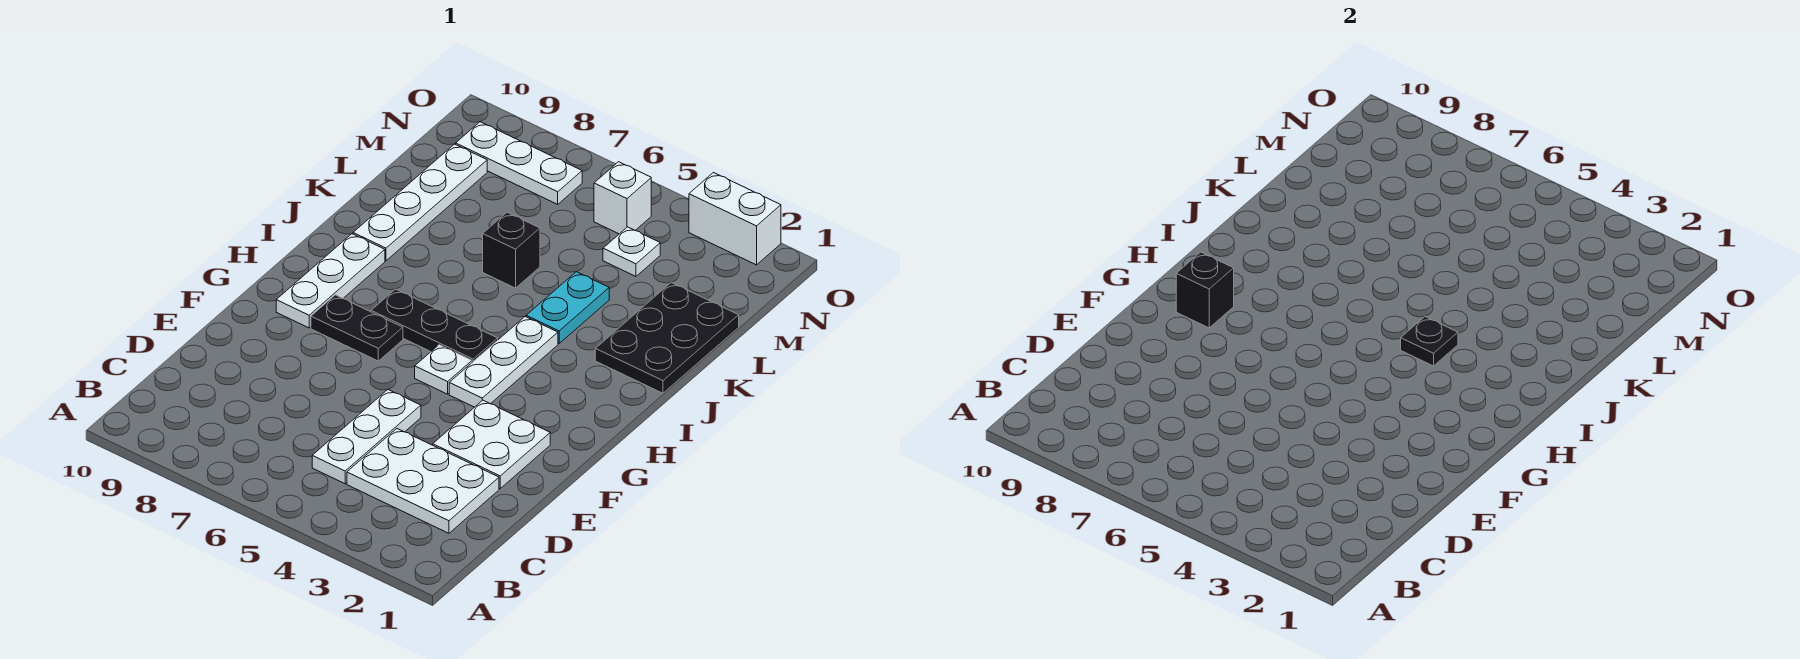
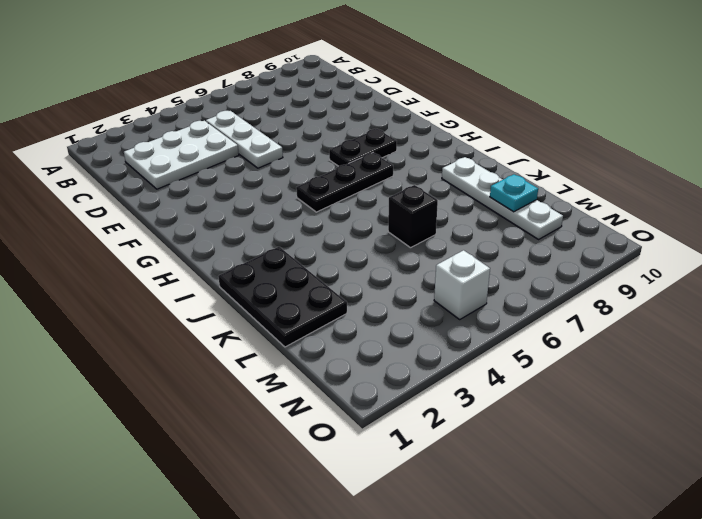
cyan 1x1 plate [490,174,538,212] -> none
none -> white 2x2 plate [433,400,550,488]
none -> white 1x3 plate [449,316,558,407]
none -> white 1x1 plate [415,345,472,394]

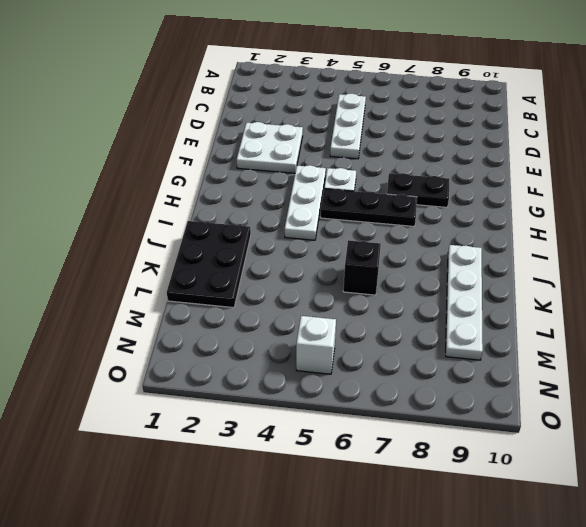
none -> white 2x3 plate [347,429,499,533]
none -> white 1x3 plate [276,234,385,328]
none -> cyan 1x2 plate [526,272,609,344]

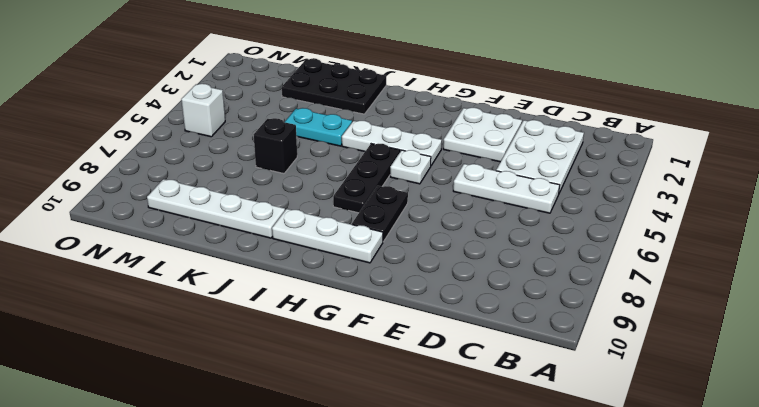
none -> white 1x1 plate [603,227,660,276]
none -> white 1x3 plate [456,122,582,204]
none -> white 1x2 brick [689,173,781,265]

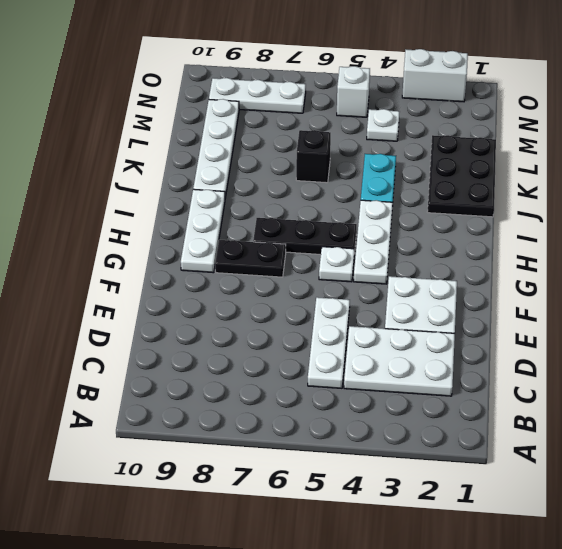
none -> black 1x1 brick [1176,252,1234,328]
none -> black 1x1 plate [1401,316,1458,366]

